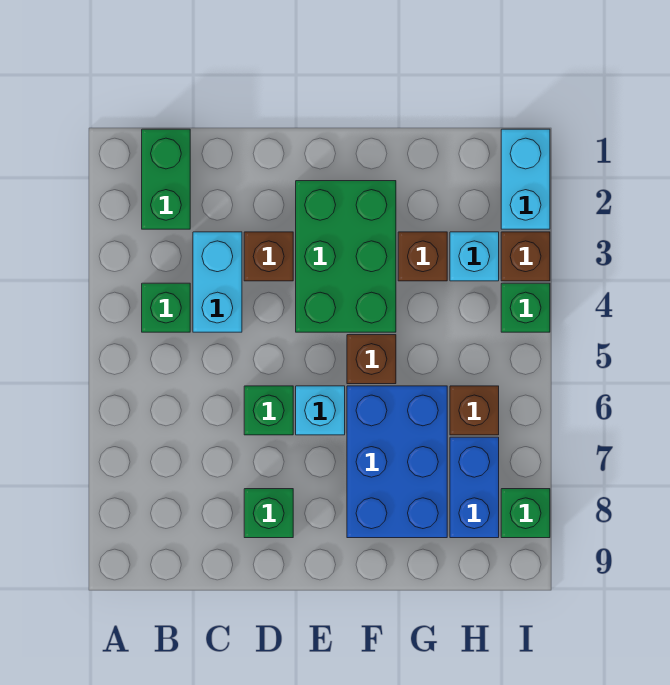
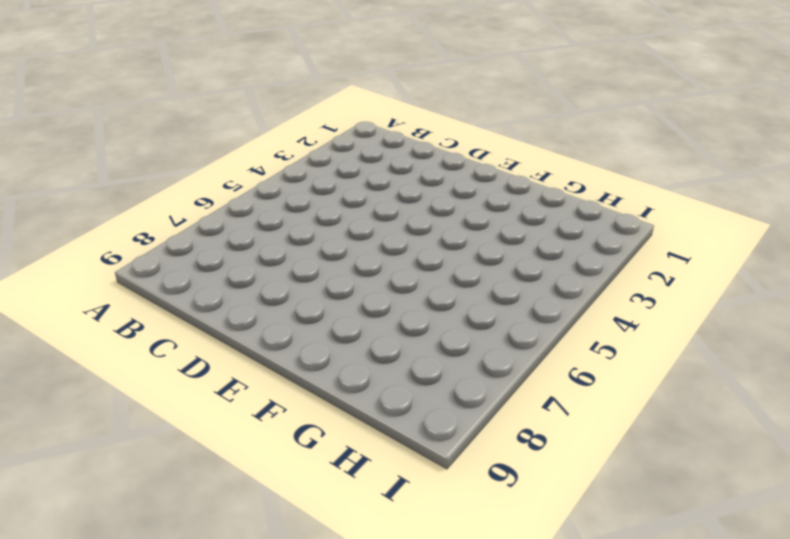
none -> green 1x2 brick [142,129,190,229]
none -> green 1x1 brick [142,283,190,332]
none -> cyan 1x2 brick [193,232,242,332]

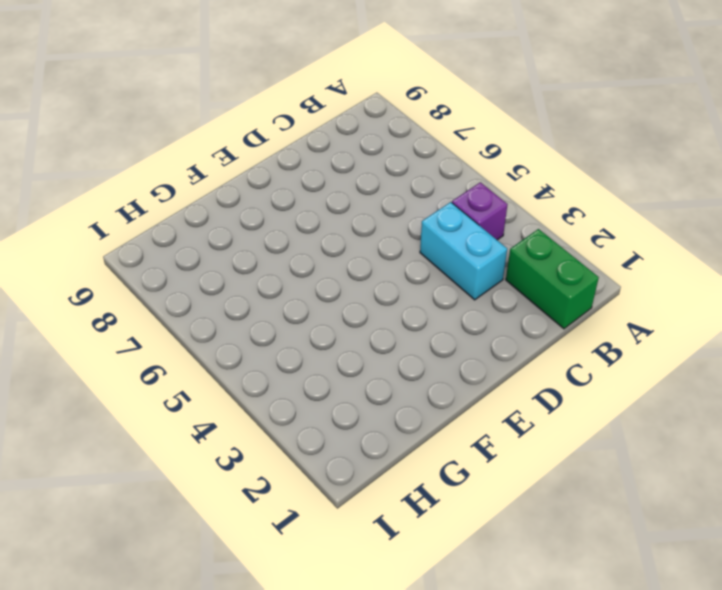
purple 1x1 brick [452,182,508,240] -> green 1x1 brick [142,283,190,332]
none -> brown 1x1 brick [244,232,293,281]
none -> green 1x1 brick [244,386,293,435]
none -> green 1x1 brick [244,489,293,538]

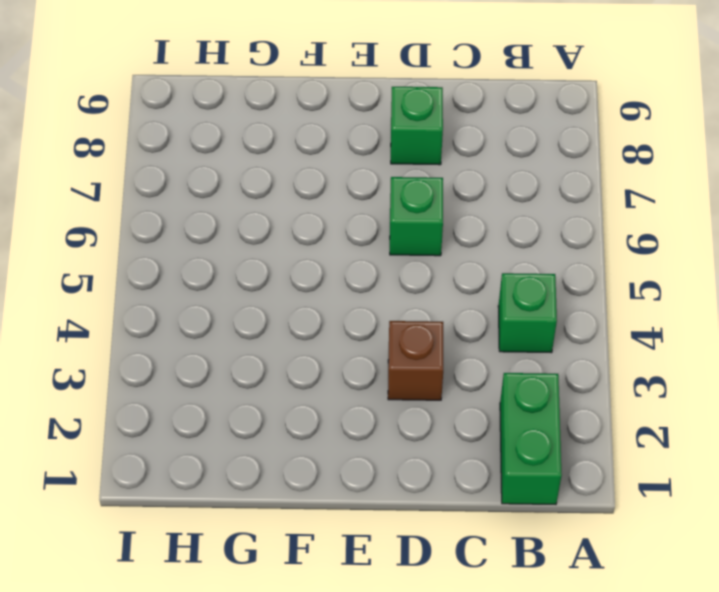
none -> cyan 1x2 brick [193,232,242,332]
none -> green 2x3 brick [296,181,396,332]
none -> cyan 1x1 brick [296,386,345,435]

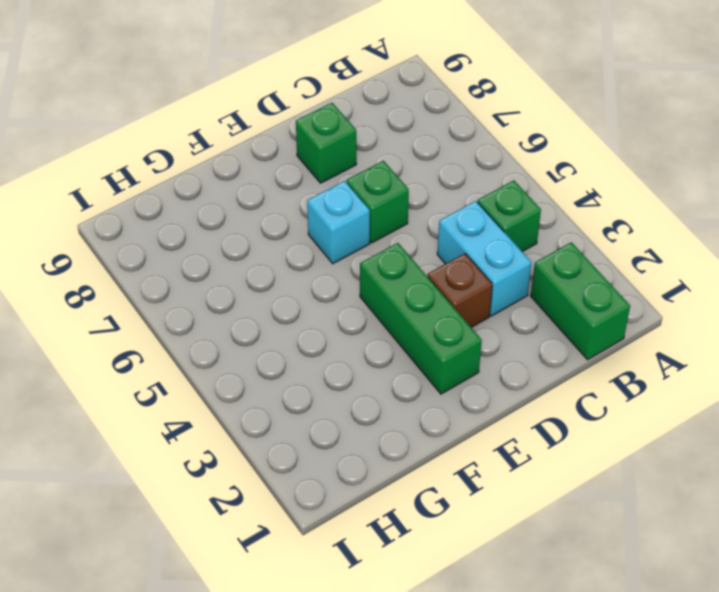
green 1x3 brick [360,243,482,394] -> green 2x3 brick [296,181,396,332]
none -> brown 1x1 brick [347,335,396,384]
none -> blue 2x3 brick [347,386,447,538]
none -> brown 1x1 brick [398,232,447,281]

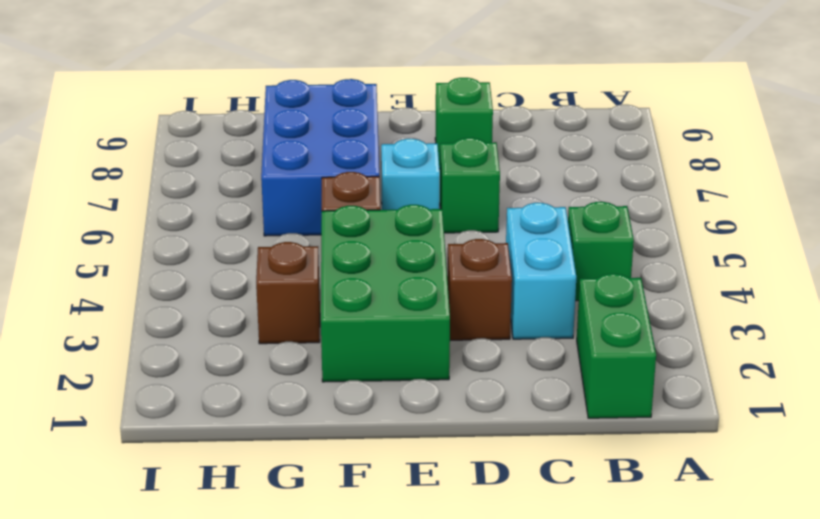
none -> cyan 1x1 brick [450,232,499,281]
none -> brown 1x1 brick [450,386,499,435]
none -> blue 1x2 brick [450,437,499,538]

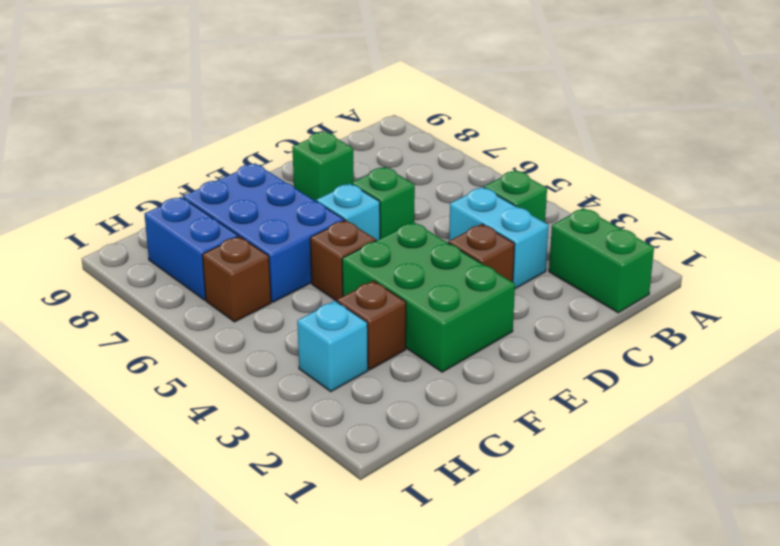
none -> cyan 1x2 brick [501,129,550,229]
none -> brown 1x1 brick [501,232,550,281]
none -> green 1x1 brick [501,283,550,332]

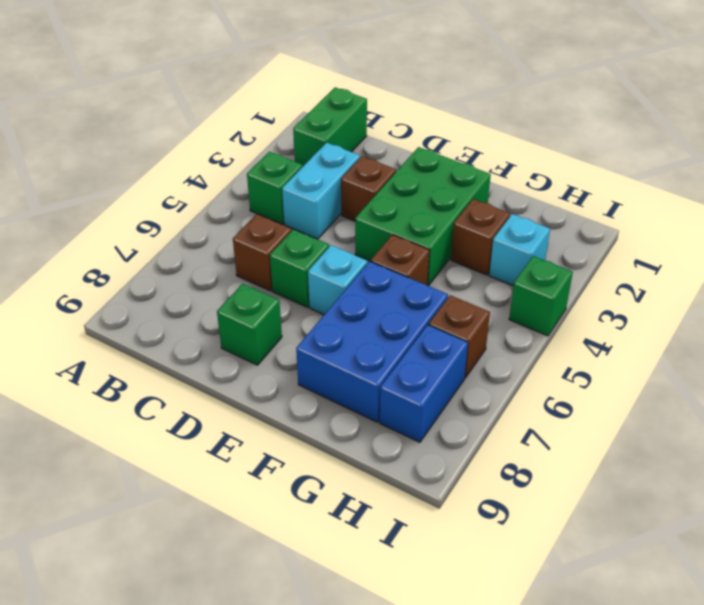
brown 1x1 brick [233,214,292,291] -> brown 1x1 brick moved to [501,232,550,281]
none -> cyan 1x2 brick [501,129,550,229]
none -> green 1x1 brick [501,489,550,538]

